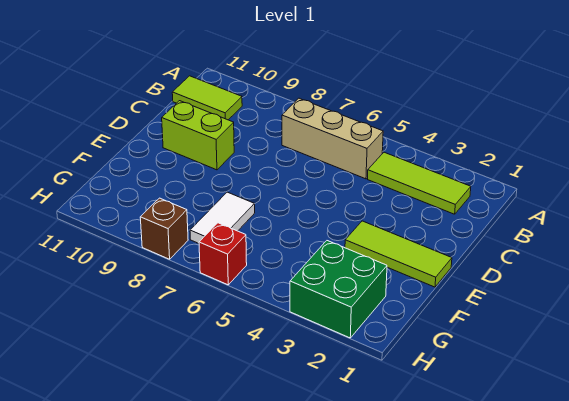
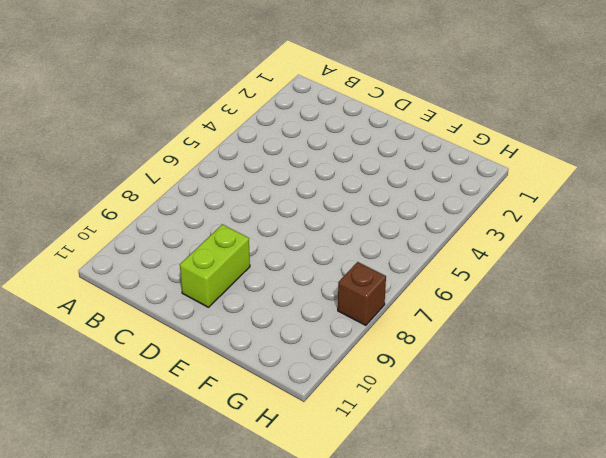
none -> lime 1x3 tile [368,152,471,214]
none -> tan 1x3 brick [282,98,383,179]

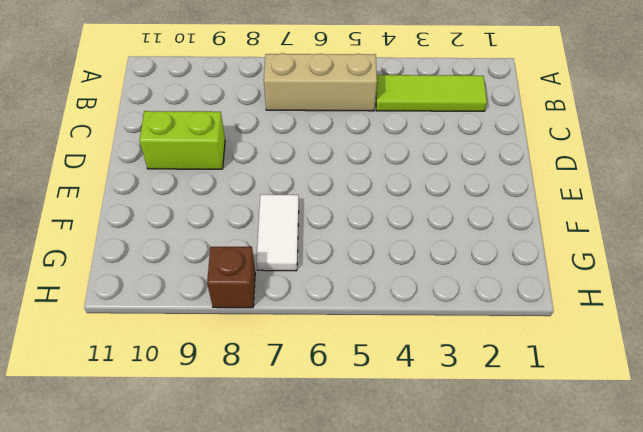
none -> lime 1x2 tile [172,76,242,120]
none -> lime 1x3 tile [345,221,452,287]

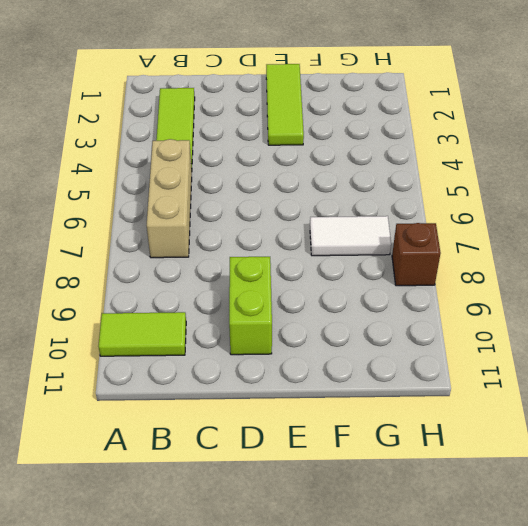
lime 1x2 tile [99,312,186,356] -> lime 1x2 tile turned to [172,76,242,120]
none -> green 2x2 brick [290,241,387,338]
none -> red 1x1 brick [199,223,247,285]

